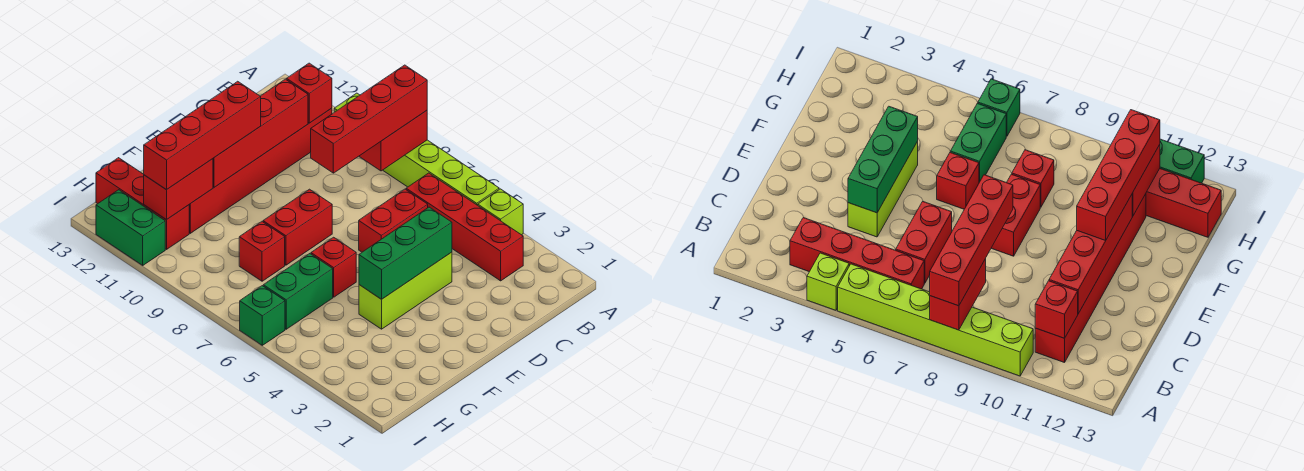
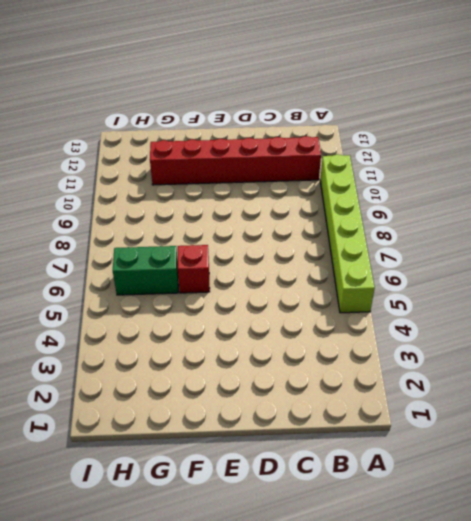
none -> lime 1x1 brick [478,189,523,235]
none -> red 1x4 brick [406,173,523,281]
none -> red 1x2 brick [359,189,428,252]

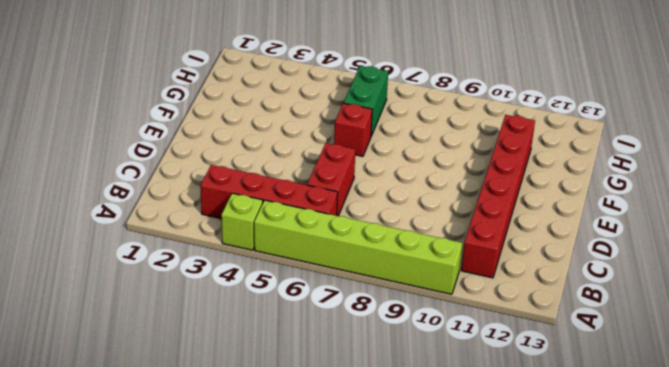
none -> lime 1x3 brick [359,252,452,329]
none -> red 1x2 brick [263,189,332,265]
none -> red 1x1 brick [239,222,285,281]

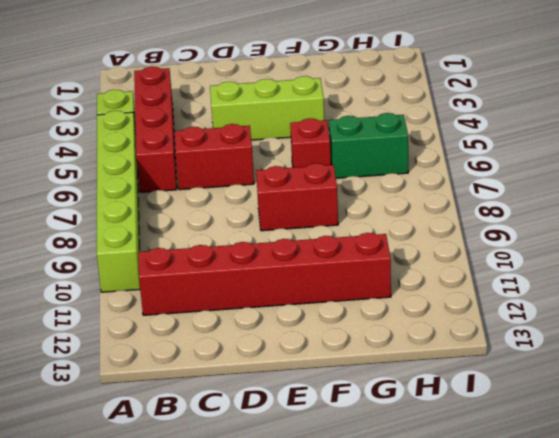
none -> red 1x1 brick [239,222,285,281]
none -> red 1x3 brick [96,158,189,249]
none -> green 1x1 brick [240,286,285,345]

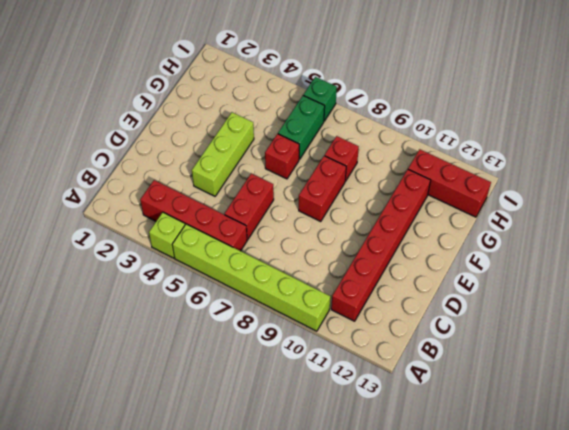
none -> green 1x2 brick [96,190,165,265]
none -> red 1x2 brick [359,111,427,171]
none -> red 1x1 brick [286,63,332,123]

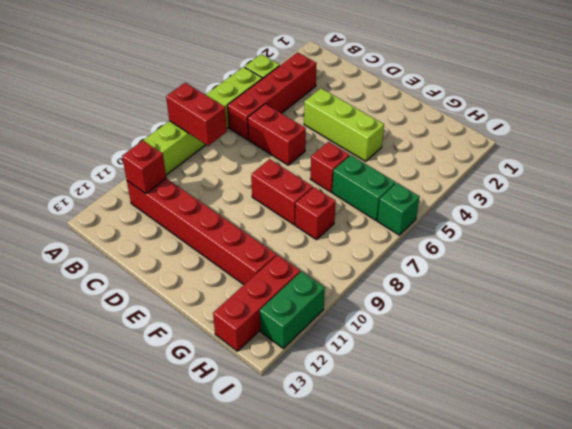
none -> red 1x4 brick [213,79,308,187]
none -> green 1x3 brick [359,207,452,299]
none -> red 1x2 brick [144,159,213,220]

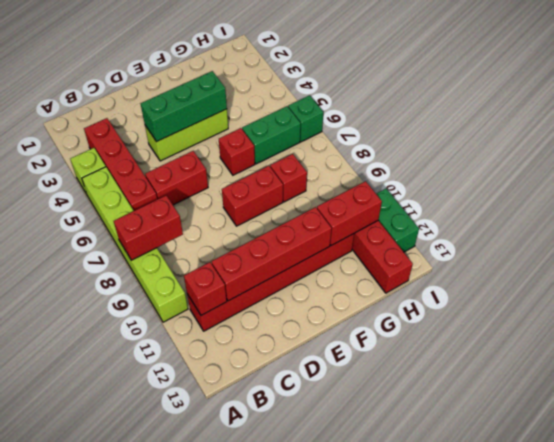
none -> red 1x4 brick [311,65,427,173]
none -> red 1x4 brick [144,81,261,190]

